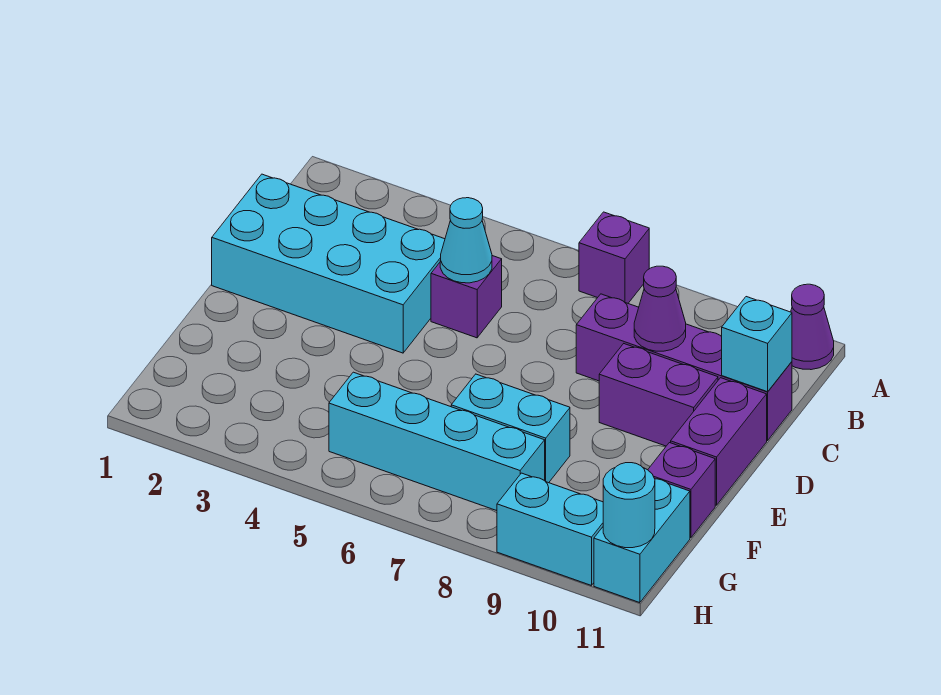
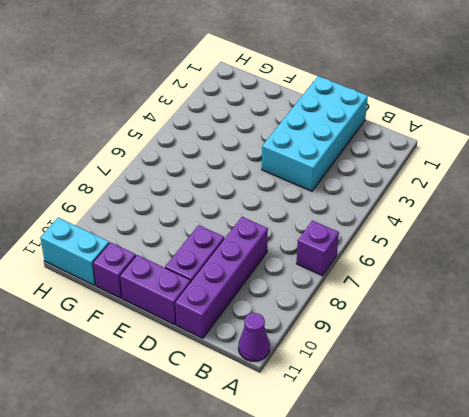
none -> purple 1x1 brick [431,256,502,338]
none -> cyan 1x2 brick [451,374,570,483]
none -> cyan 1x4 brick [329,372,545,511]

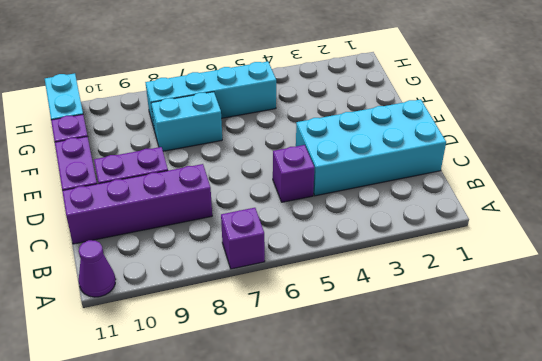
none -> cyan 1x2 brick [497,473,603,586]
none -> cyan 1x1 cone [440,198,492,283]
none -> purple 1x1 cone [634,266,686,351]

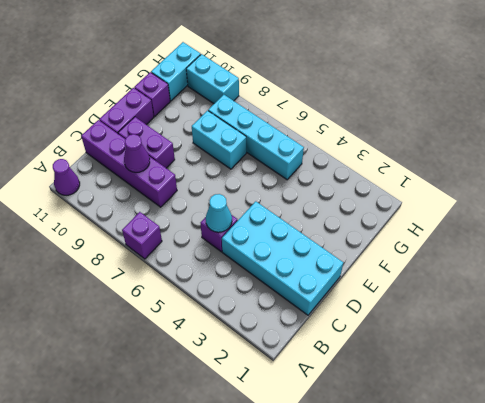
none -> cyan 1x1 brick [722,297,792,392]
none -> cyan 1x1 round brick [603,463,655,548]

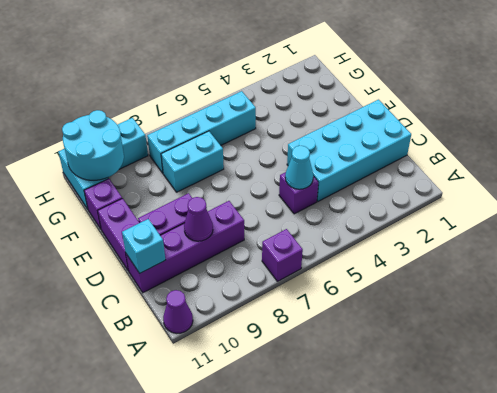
cyan 2x2 round brick [62,110,124,180] -> cyan 1x1 round brick [603,463,655,548]

